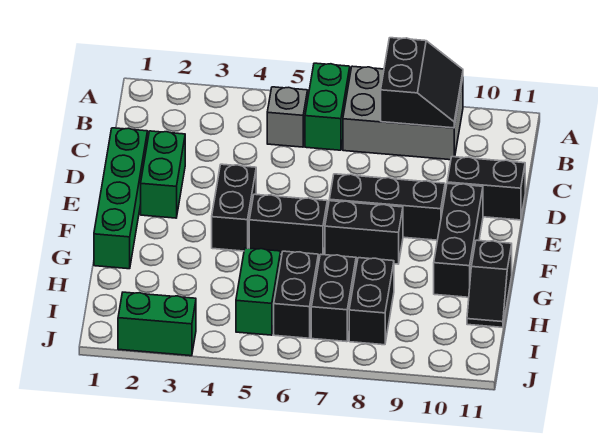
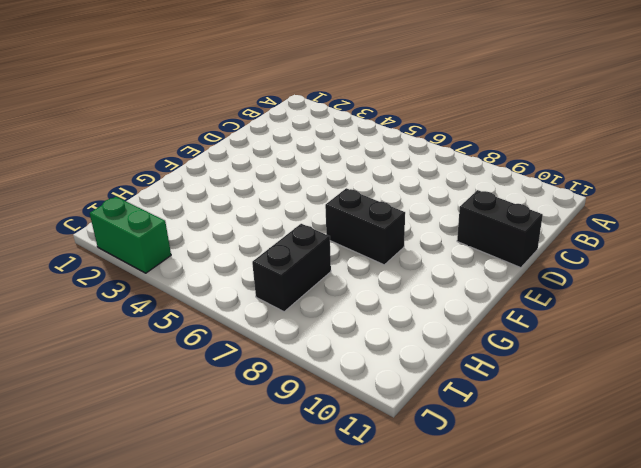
none -> green 1x2 brick [305,63,350,150]
none -> grey 2x3 brick [343,66,463,160]
none -> grey 1x1 brick [267,87,308,147]

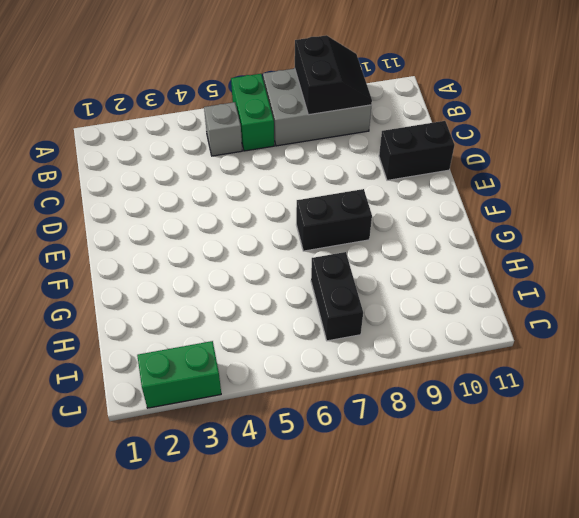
none -> green 1x4 brick [94,128,148,269]
none -> green 1x2 brick [141,131,185,218]
none -> black 1x2 brick [212,164,256,251]

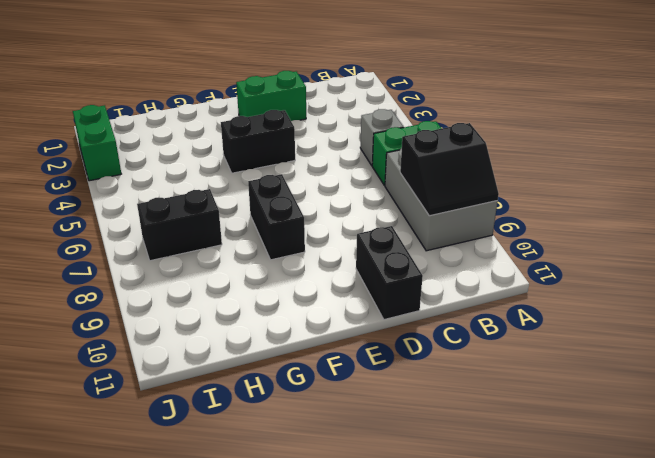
none -> green 1x4 brick [94,128,148,269]
none -> black 1x3 brick [329,174,445,240]
none -> black 1x3 brick [434,183,483,297]

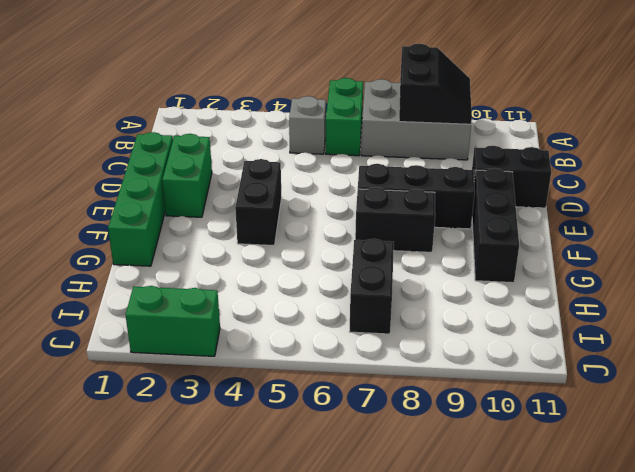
none -> black 1x2 brick [249,194,327,258]
none -> black 1x2 slope [467,240,512,327]
none -> green 1x2 brick [236,248,281,335]

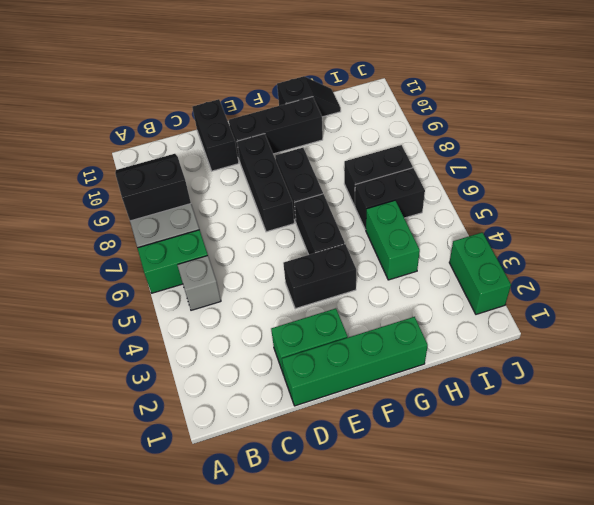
green 1x2 brick [365,201,420,280] -> green 1x2 brick turned to [236,248,281,335]
none -> black 1x2 brick [349,258,394,345]

